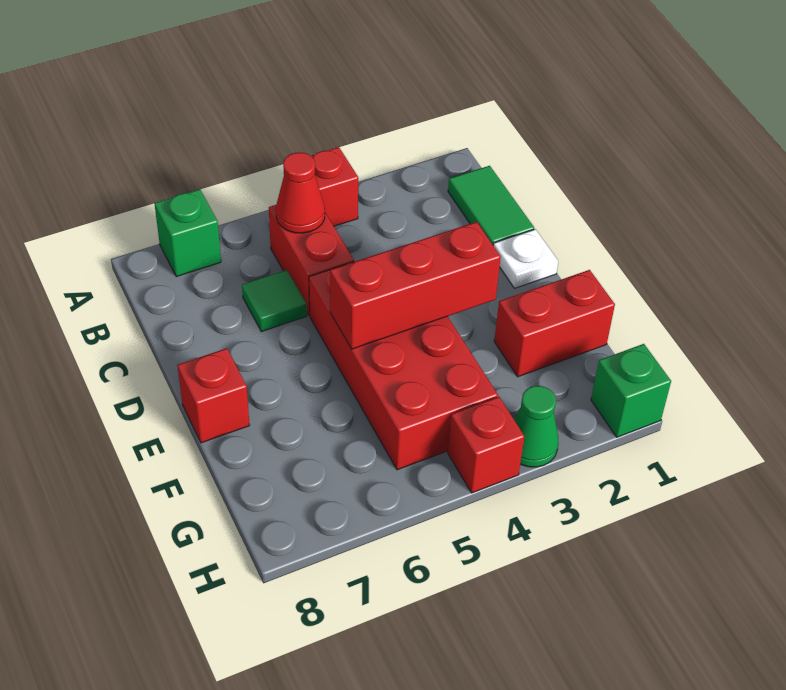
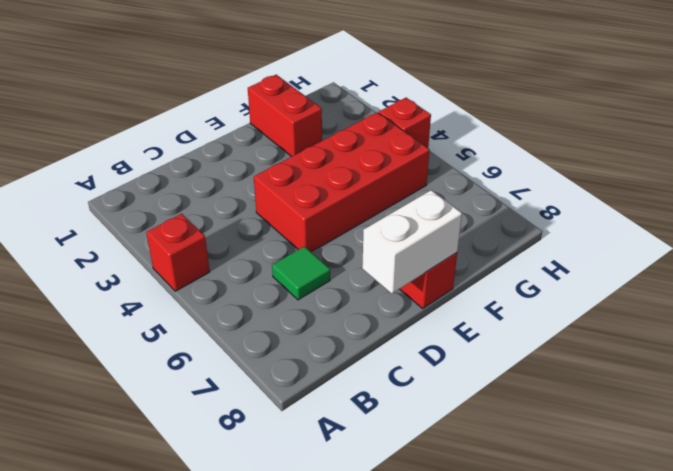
white 1x2 brick [362,190,462,293] -> none
none -> green 1x1 brick [154,189,221,277]
none -> green 1x2 tile [448,166,534,245]
none -> red 1x2 brick [269,205,354,316]

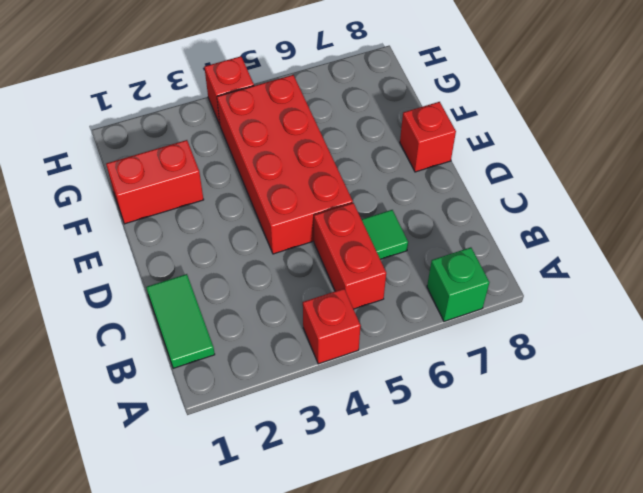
none -> white 1x1 plate [493,229,558,288]
none -> green 1x1 brick [591,344,671,437]
none -> green 1x1 cone [514,386,559,467]

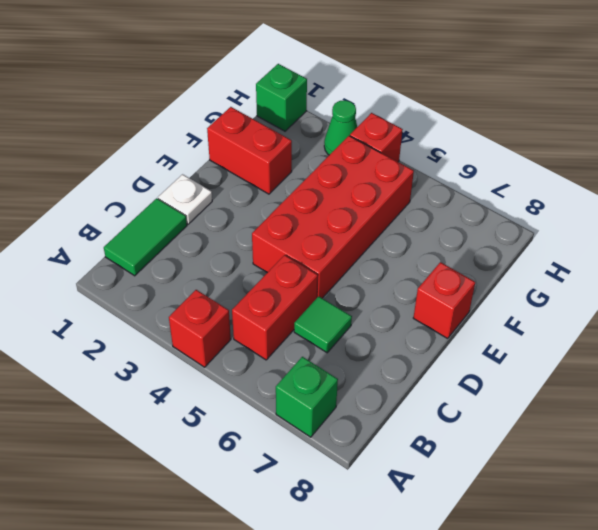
none -> red 1x1 cone [276,152,325,233]
none -> red 1x3 brick [330,222,501,349]

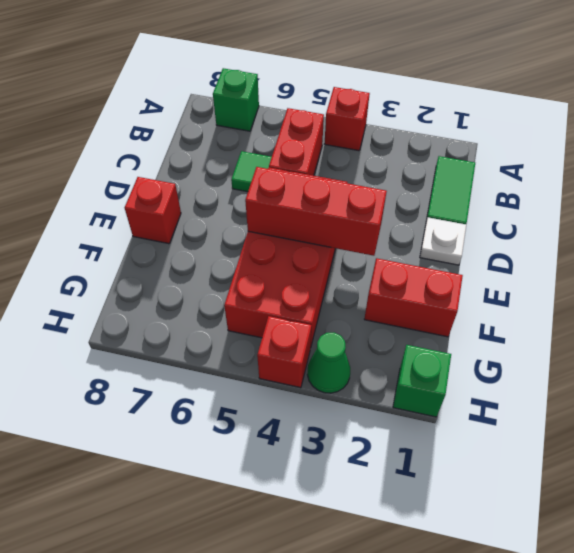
none -> red 1x1 cone [276,152,325,233]

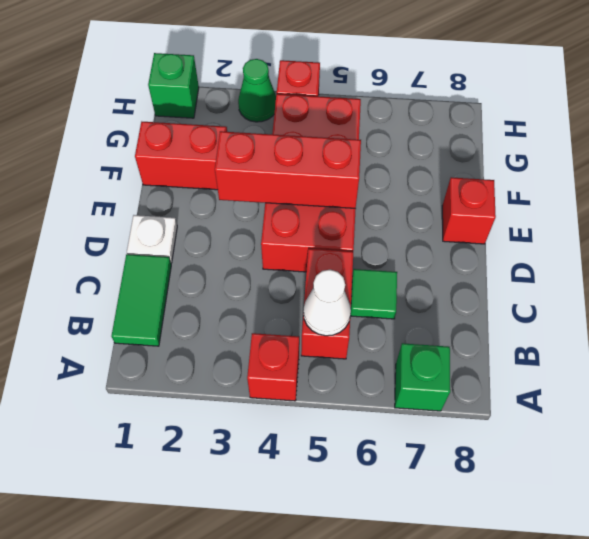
white 1x1 cone [303,270,351,336] -> red 1x1 cone [276,152,325,233]

